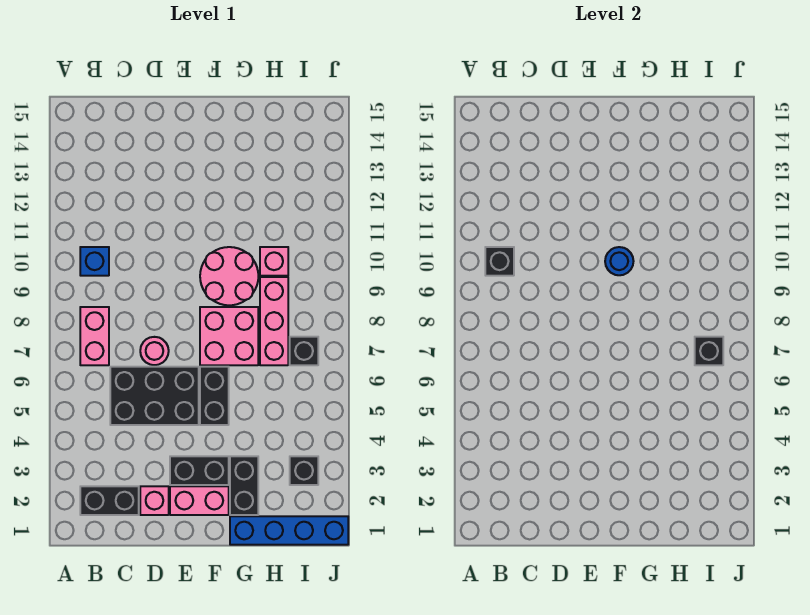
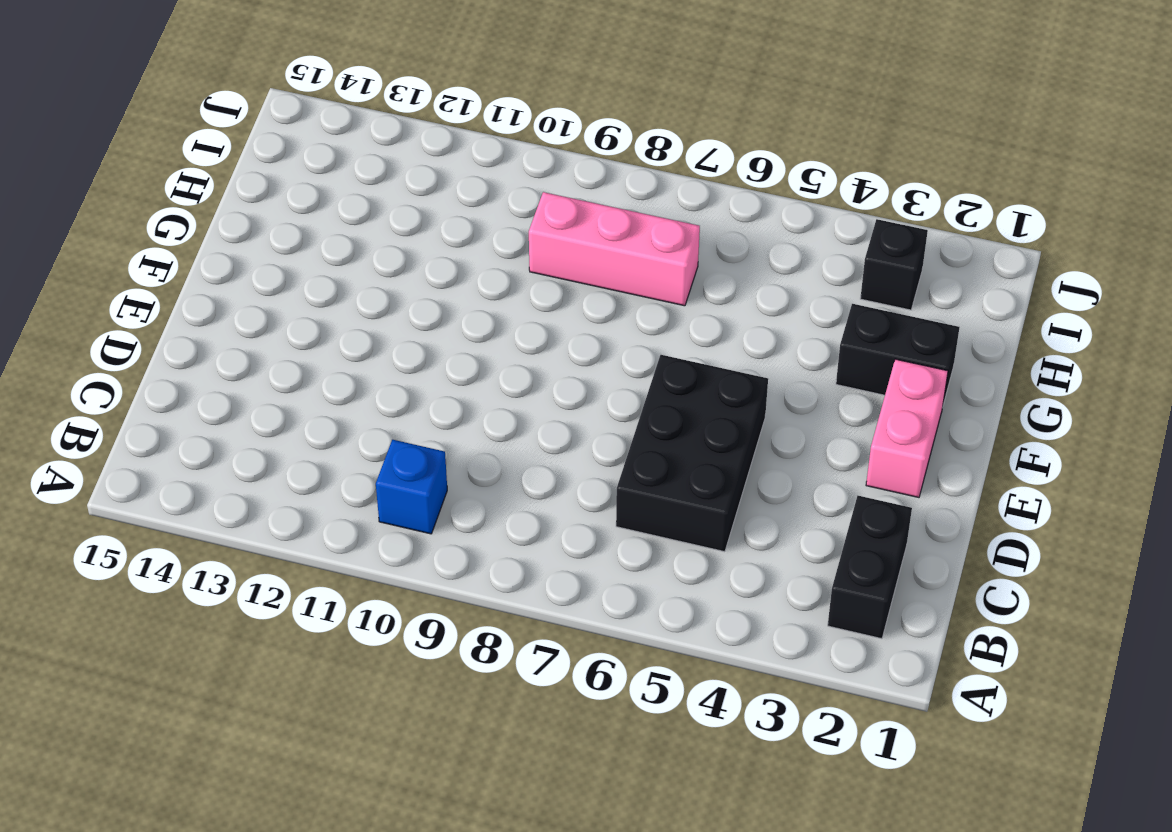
none -> pink 1x2 brick [80,307,109,365]
none -> pink 1x1 brick [140,486,169,515]
none -> pink 1x1 round brick [140,337,169,365]

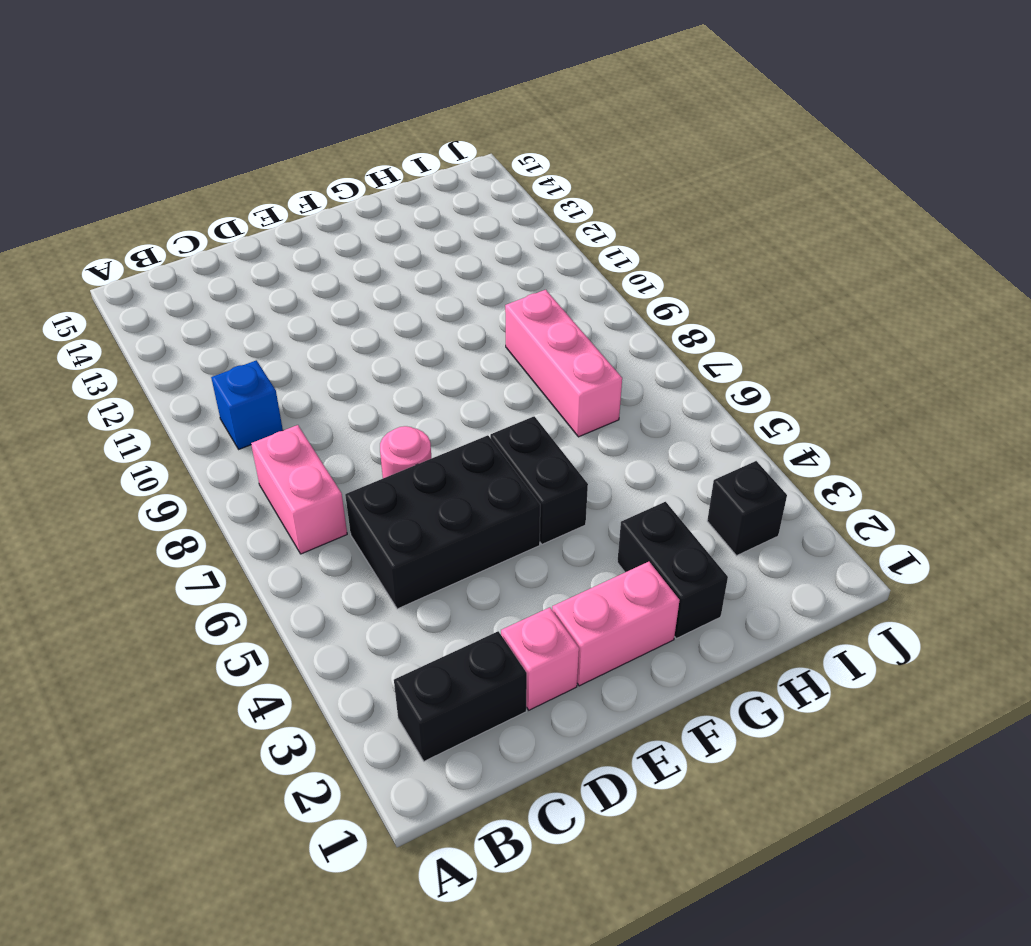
none -> black 1x2 brick [170,456,229,485]
none -> pink 2x2 brick [200,307,258,365]
none -> pink 2x2 round brick [200,247,258,305]

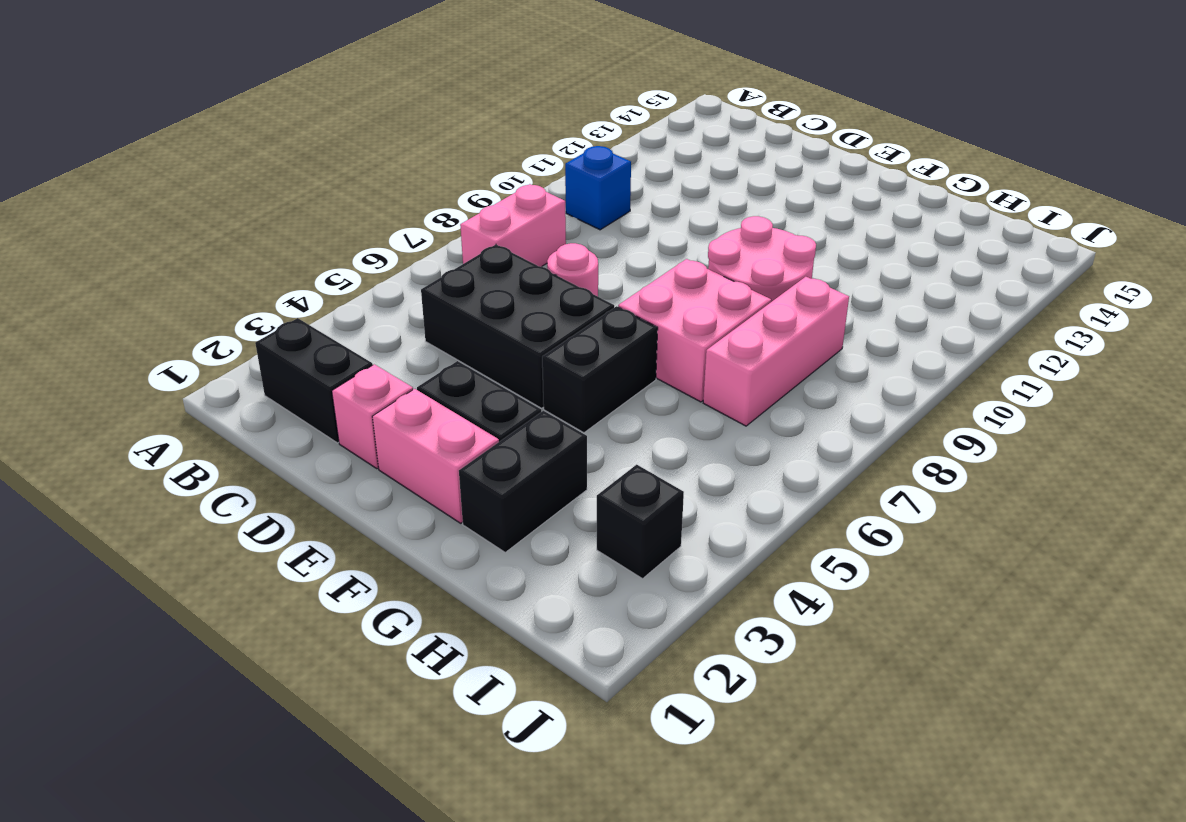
none -> blue 1x4 brick [230,516,348,545]
none -> pink 1x1 brick [260,247,288,276]
none -> black 1x1 brick [290,337,318,365]

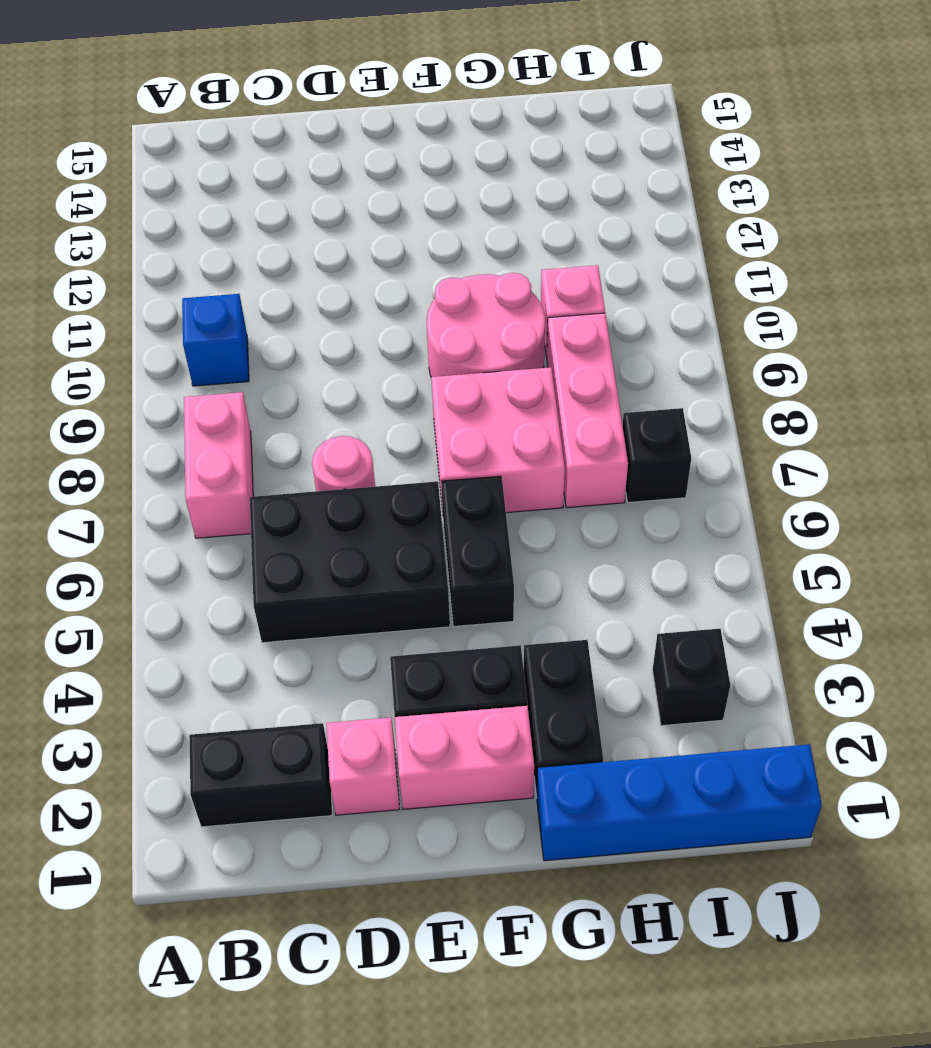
none -> black 1x1 brick [485,247,514,276]
none -> blue 1x1 round brick [605,247,634,275]
none -> black 1x1 brick [695,337,723,365]

